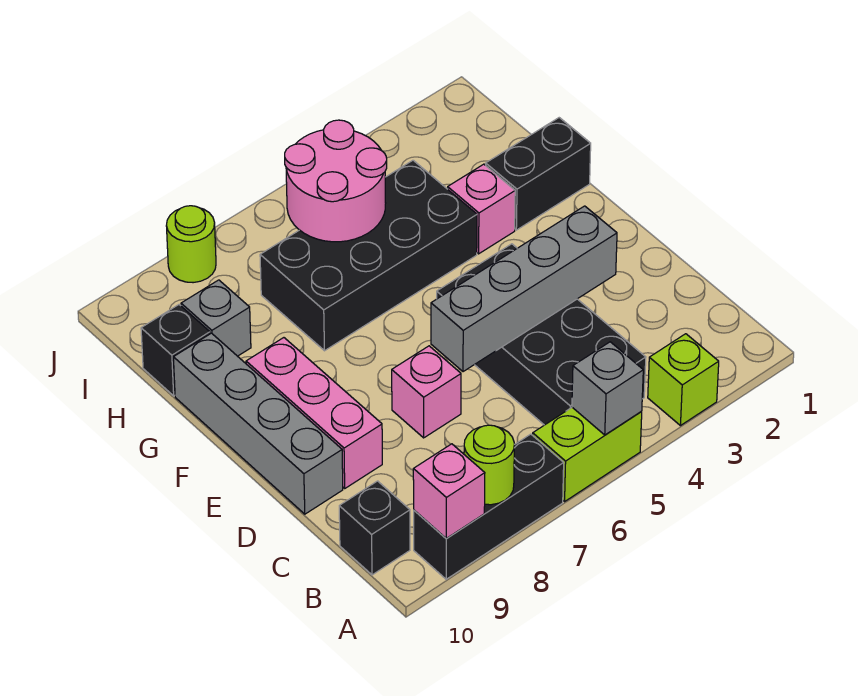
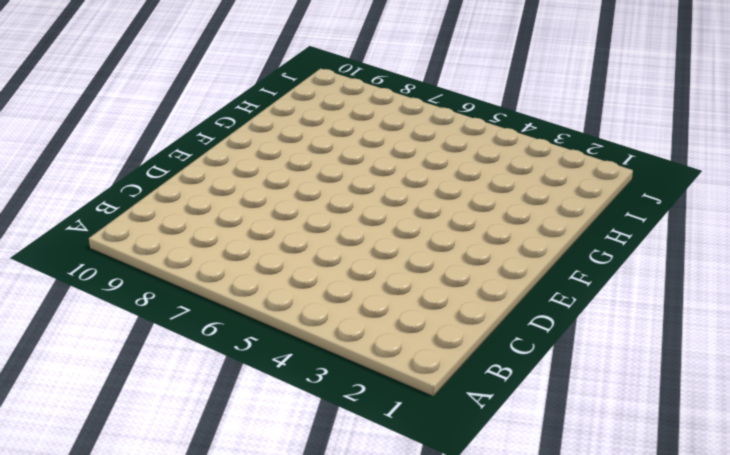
none -> lime 1x1 brick [648,334,719,426]
none -> lime 1x2 brick [533,408,642,501]
none -> black 1x3 brick [414,434,564,579]

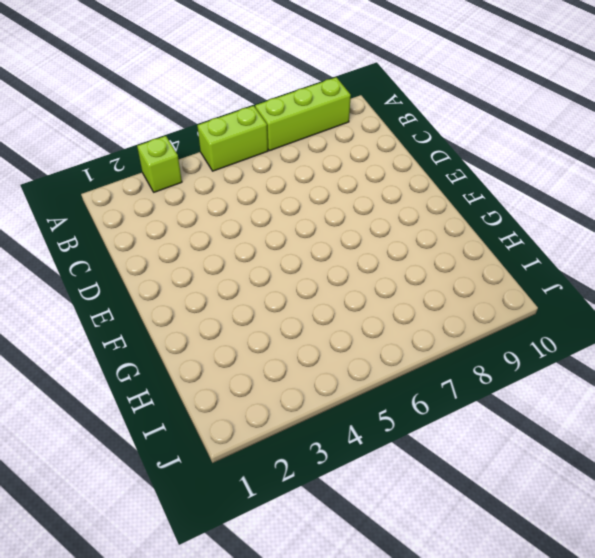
lime 1x3 brick [255,77,351,151] -> black 1x3 brick [414,434,564,579]
none -> black 2x4 brick [437,244,646,425]
none -> black 1x1 brick [339,481,410,575]
none -> pink 1x1 brick [392,346,461,438]

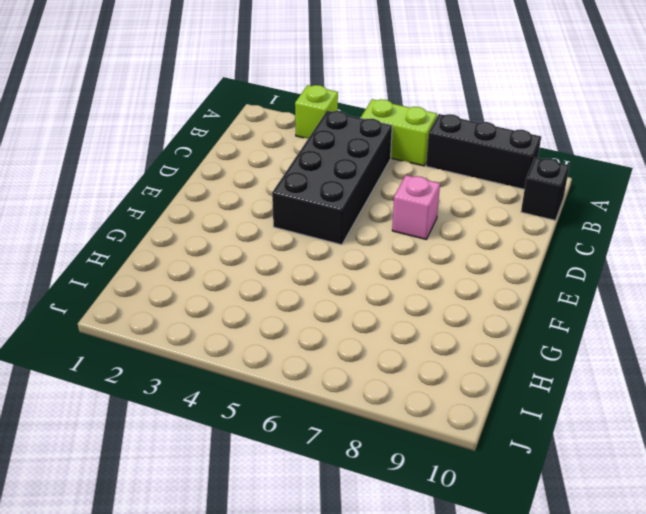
none -> pink 1x3 brick [246,338,382,488]
none -> grey 1x4 brick [173,333,343,514]
none -> black 1x2 brick [486,118,591,230]

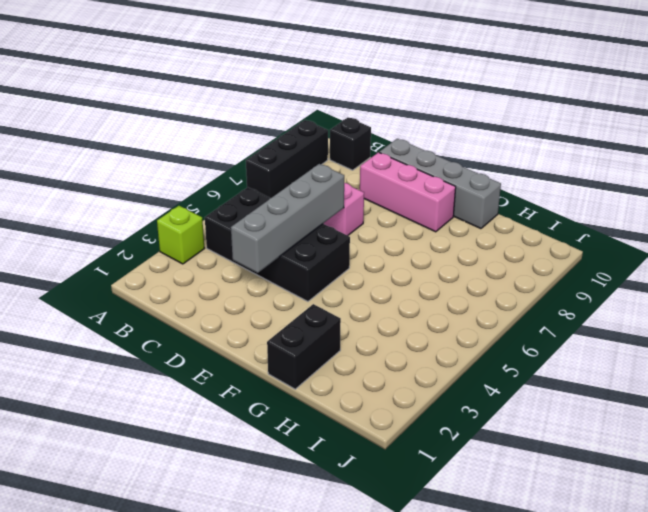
none -> lime 1x2 brick [533,408,642,501]
none -> pink 1x1 brick [448,164,515,254]
none -> black 2x4 brick [260,160,477,351]

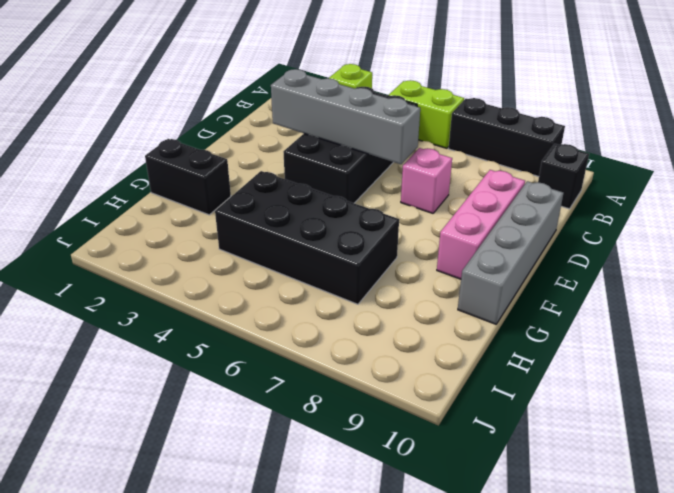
none -> pink 1x1 brick [448,164,515,254]
none -> grey 1x1 brick [181,280,251,356]
none -> black 1x1 brick [141,305,210,396]

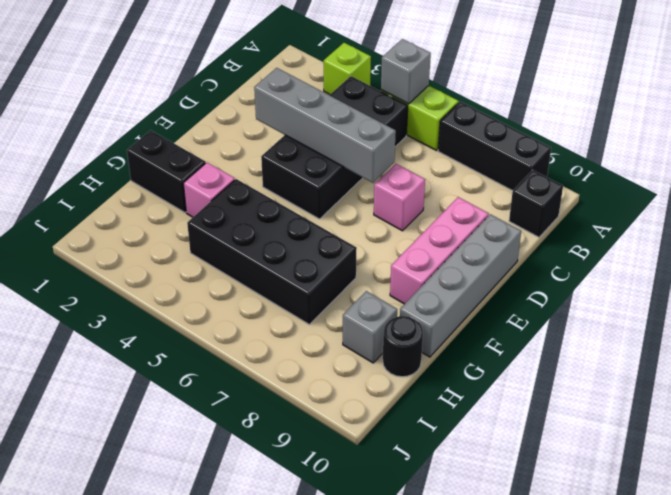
black 1x1 round brick [383,316,423,377] -> black 1x1 brick [141,305,210,396]
none -> lime 1x1 round brick [166,206,216,283]
none -> lime 1x1 round brick [464,425,514,505]
none -> pink 1x1 brick [413,444,485,539]

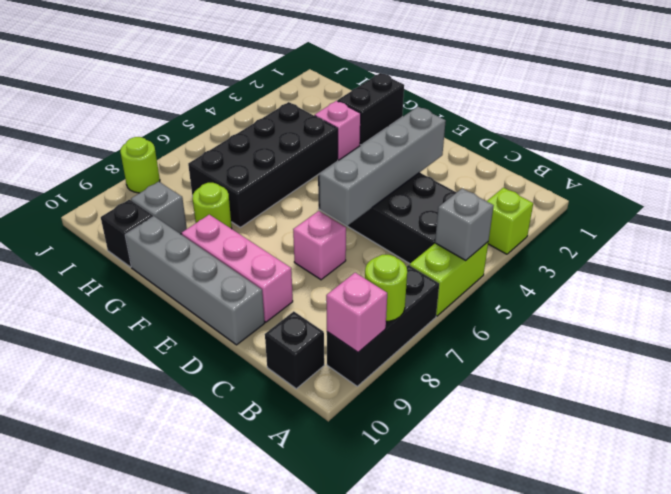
lime 1x1 round brick [193,183,232,229] -> none
none -> pink 2x2 round brick [285,120,387,242]

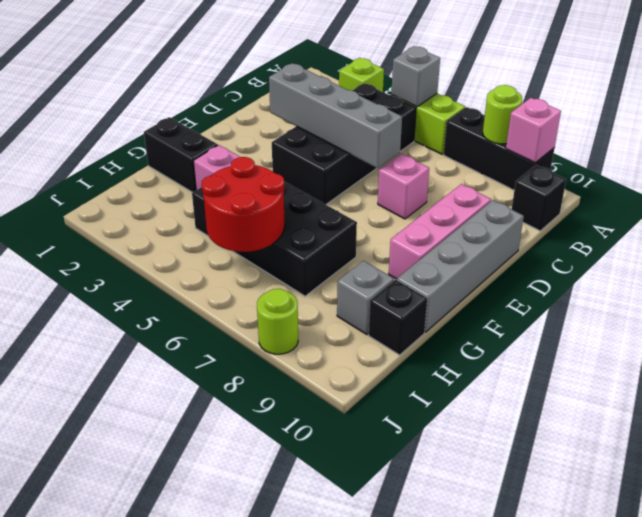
red 2x2 round brick [201,157,285,252] -> pink 2x2 round brick [285,120,387,242]

